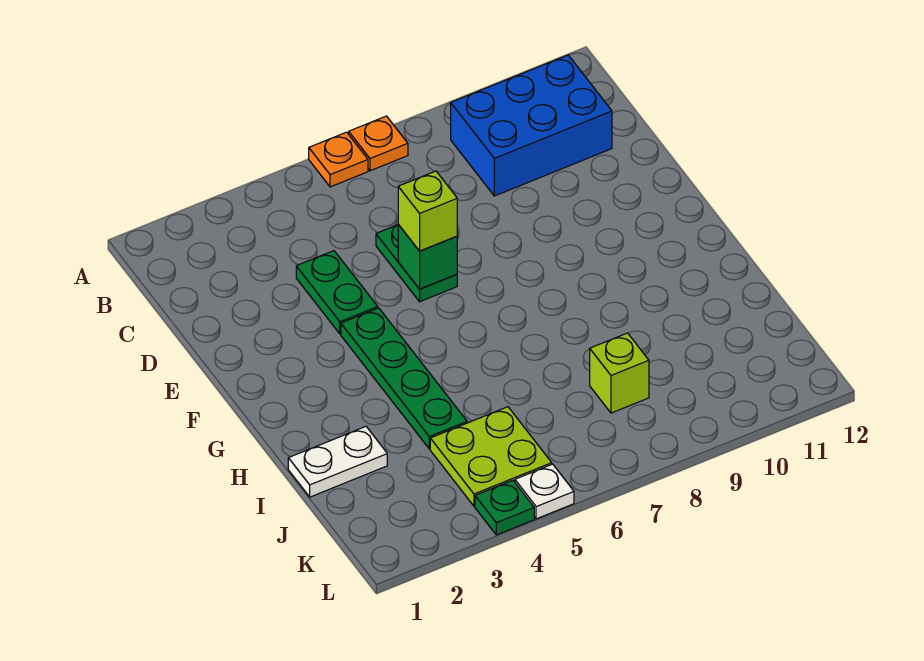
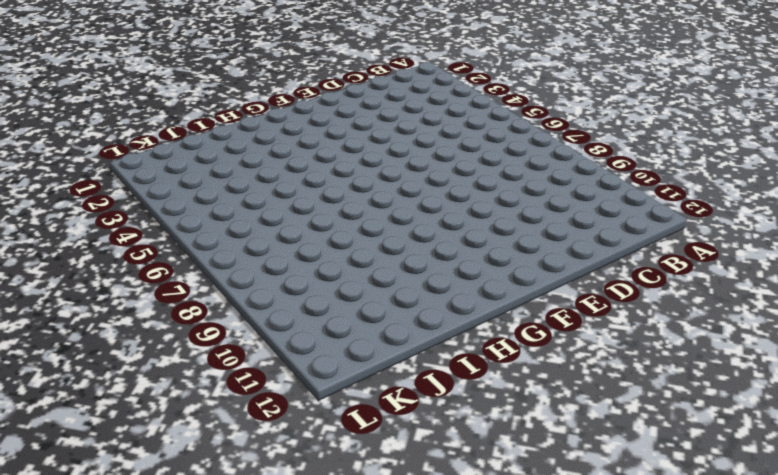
none -> orange 1x1 plate [309,132,368,187]
none -> orange 1x1 plate [349,116,408,171]
none -> blue 2x3 brick [451,55,612,196]

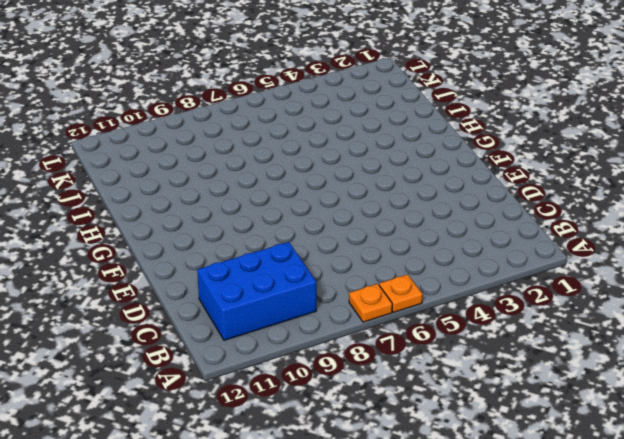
none -> green 1x2 plate [296,251,378,334]
none -> green 1x2 plate [376,225,457,302]
none -> green 1x4 plate [341,308,467,449]

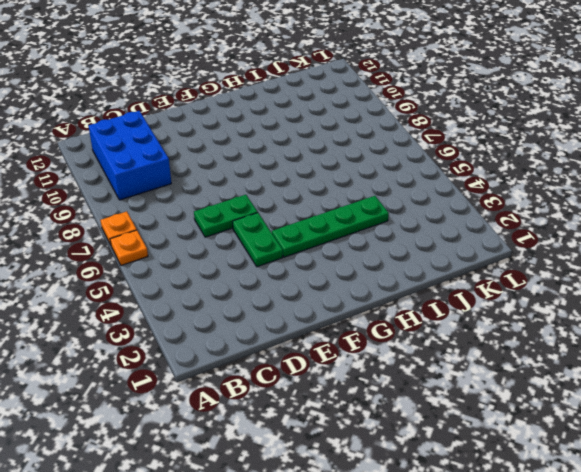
green 1x2 plate [232,213,283,267] -> green 1x2 plate turned to [296,251,378,334]
none -> white 1x2 plate [288,427,387,497]
none -> lime 2x2 plate [430,407,552,506]
none -> lime 1x1 brick [590,333,649,413]

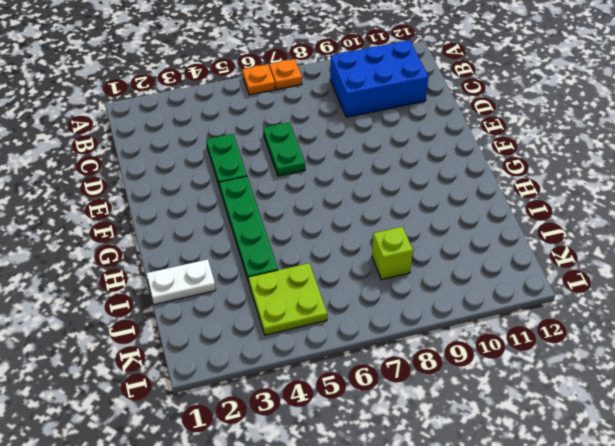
none -> green 1x1 plate [475,480,534,535]
none -> white 1x1 plate [515,464,574,519]
none -> green 1x1 brick [398,225,457,289]

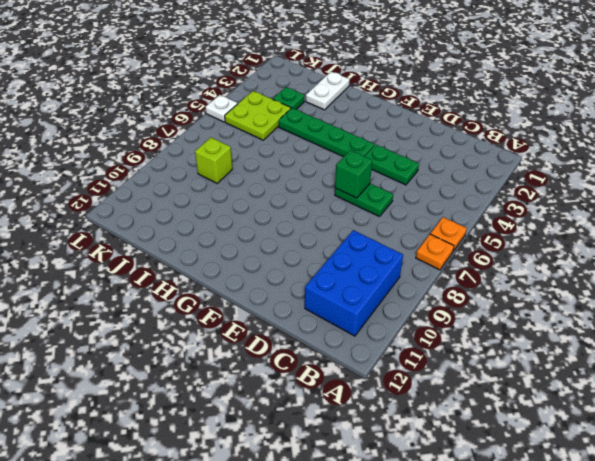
green 1x1 plate [273,87,304,109] -> green 1x1 plate moved to [475,480,534,535]
none -> lime 1x1 brick [398,171,457,251]

